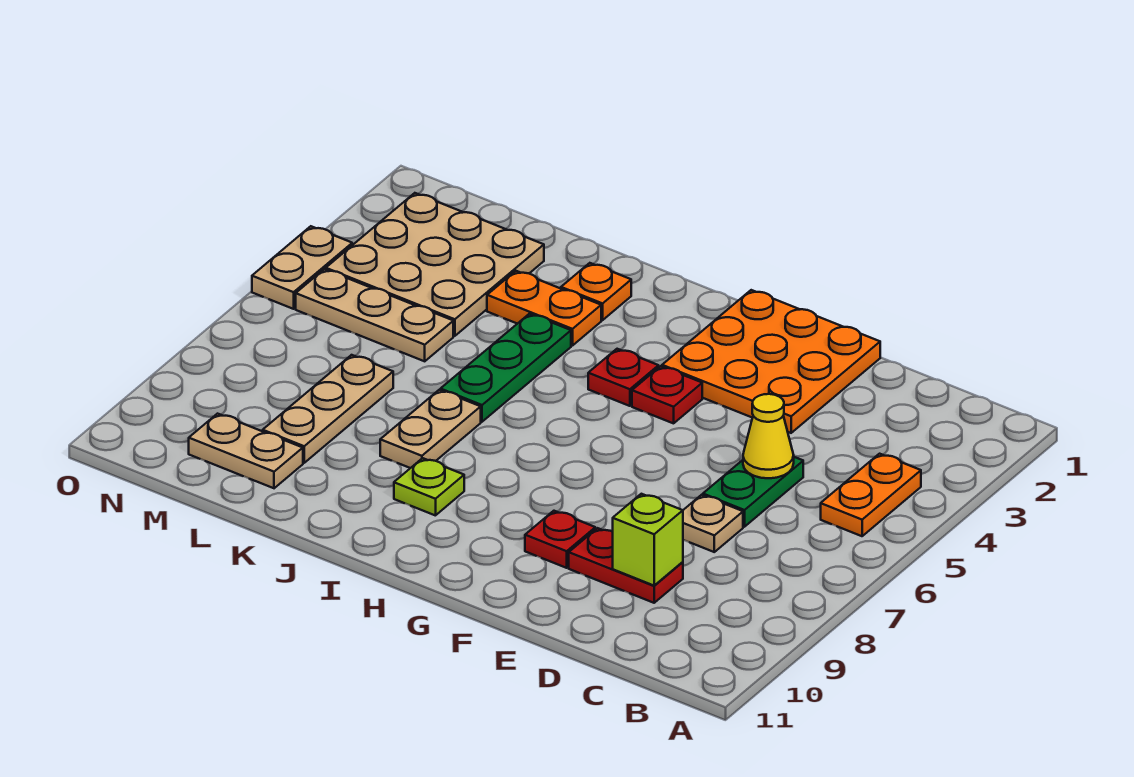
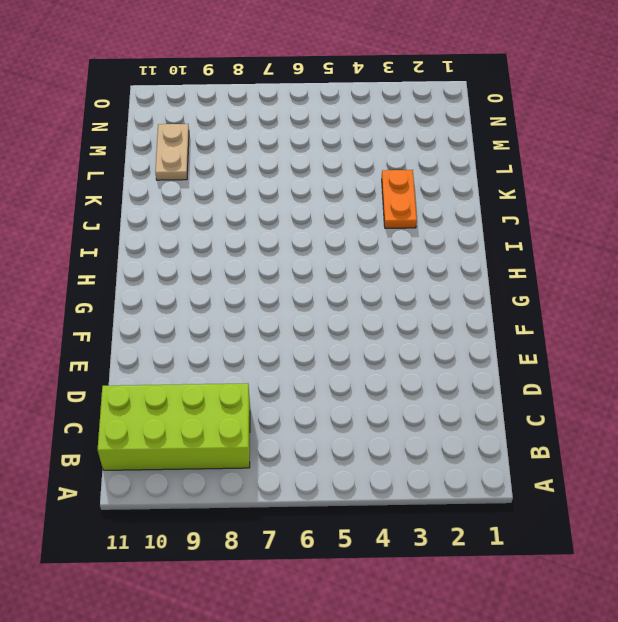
lime 2x4 brick [98,383,250,470] -> none
none -> orange 1x2 plate [821,454,921,536]
none -> green 1x2 plate [703,457,803,527]
none -> tan 1x1 plate [683,495,743,552]

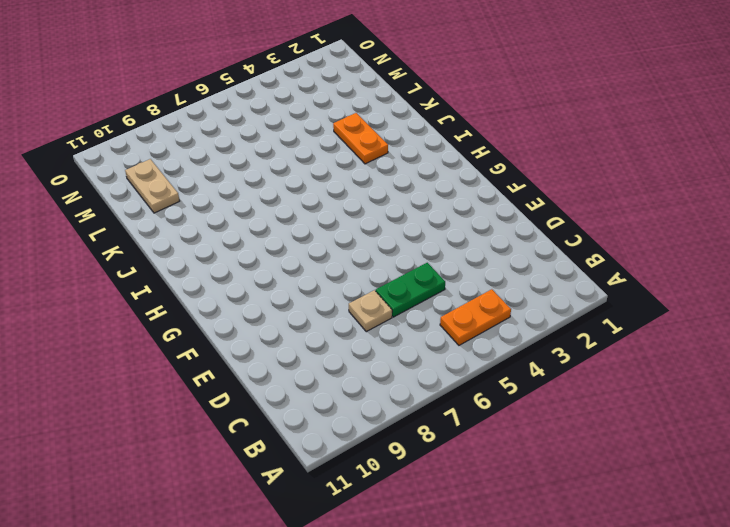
none -> red 1x2 plate [569,528,683,603]
none -> orange 3x3 plate [662,290,880,433]
none -> red 1x1 plate [525,511,595,568]

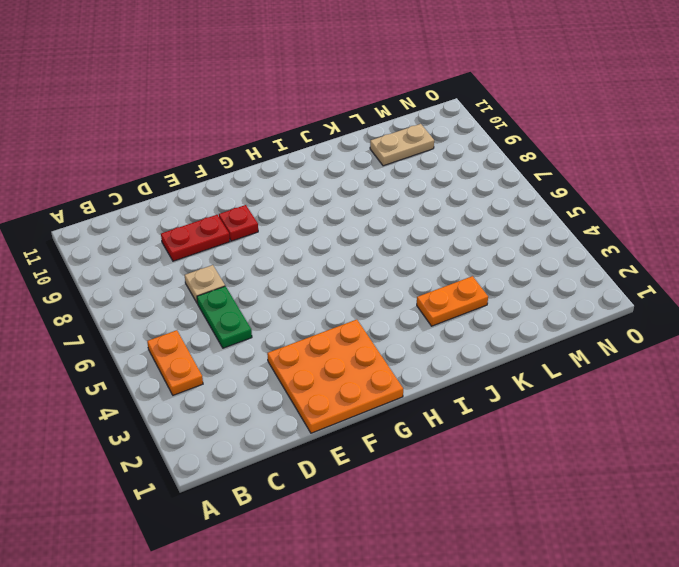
none -> red 1x1 plate [632,366,702,423]
none -> red 1x1 plate [588,349,659,406]
none -> lime 1x1 plate [394,458,464,516]

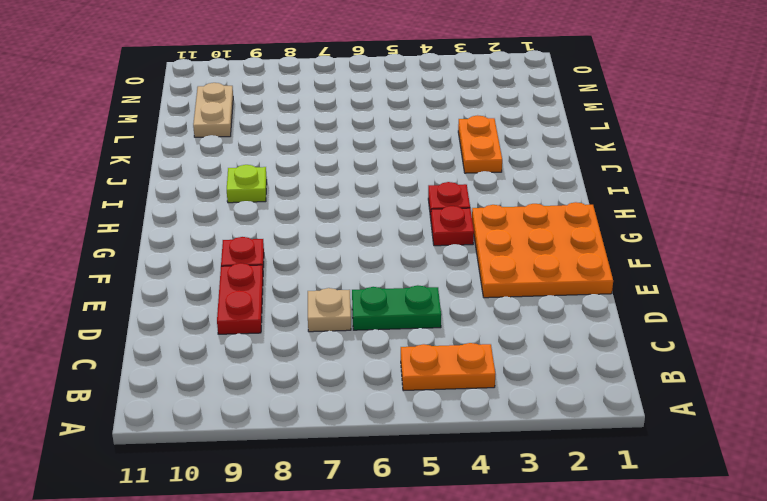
none -> orange 1x1 plate [561,263,631,320]
none -> green 1x3 plate [441,314,571,422]
none -> tan 1x2 plate [380,390,481,468]

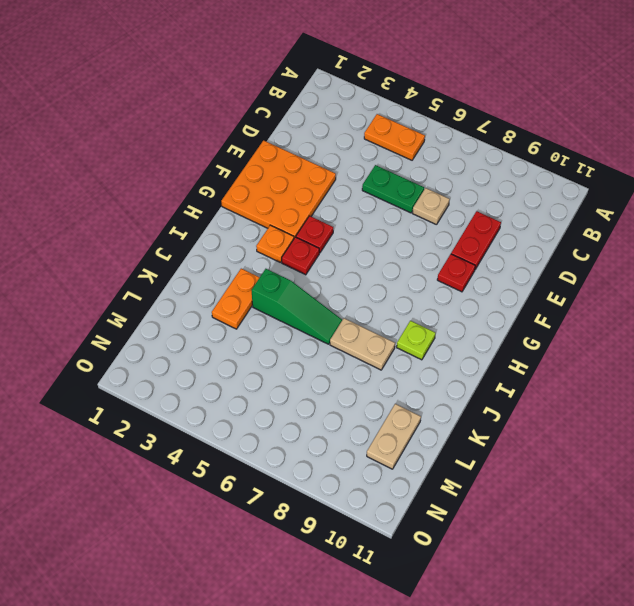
orange 1x1 plate [256,225,294,263] -> orange 1x1 plate moved to [561,263,631,320]
green 1x3 slope [252,269,342,344] -> green 1x3 plate [441,314,571,422]
none -> tan 3x3 plate [326,193,544,336]
none -> tan 1x3 plate [296,269,453,361]
none -> tan 1x3 plate [263,355,393,463]

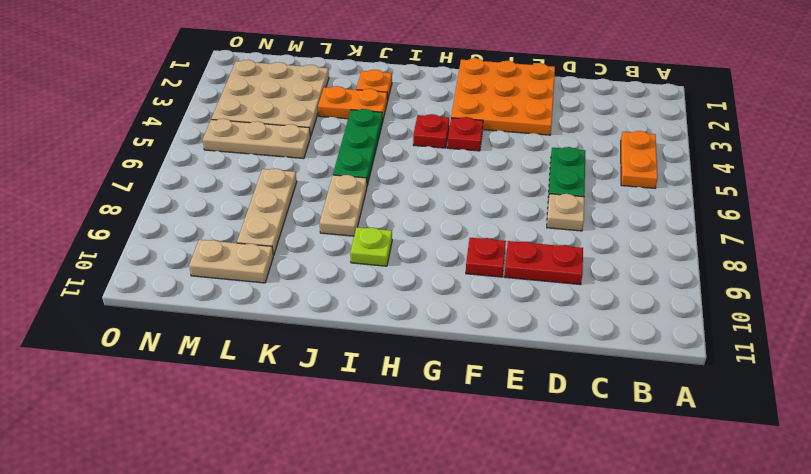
none -> tan 1x2 plate [252,226,352,309]
none -> yellow 1x1 cone [743,394,794,478]
none -> lime 1x1 brick [613,494,683,586]

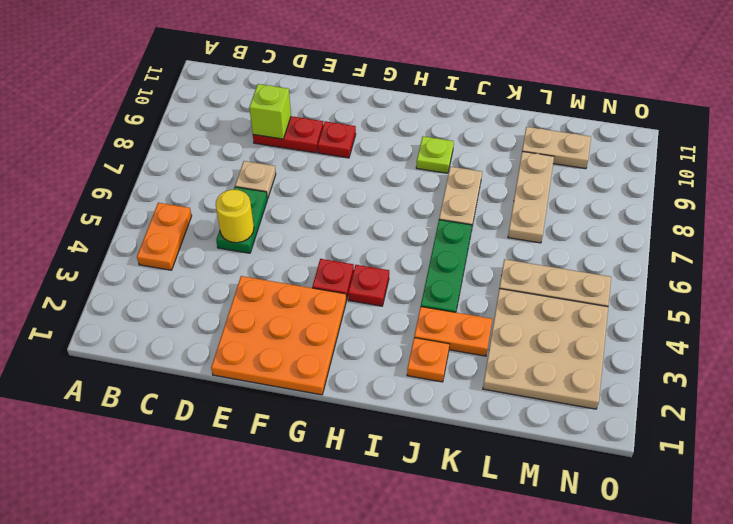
yellow 1x1 round brick [216,190,254,243] -> yellow 1x1 cone [743,394,794,478]
none -> tan 1x2 plate [252,226,352,309]

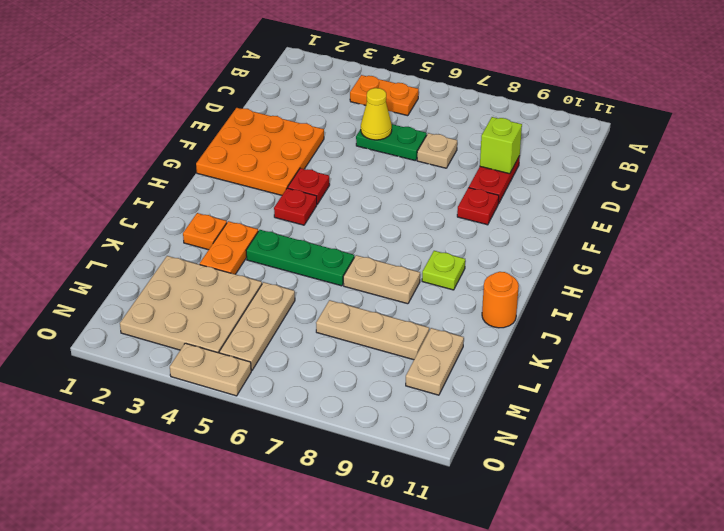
orange 1x1 round brick [482,272,519,328] -> none

